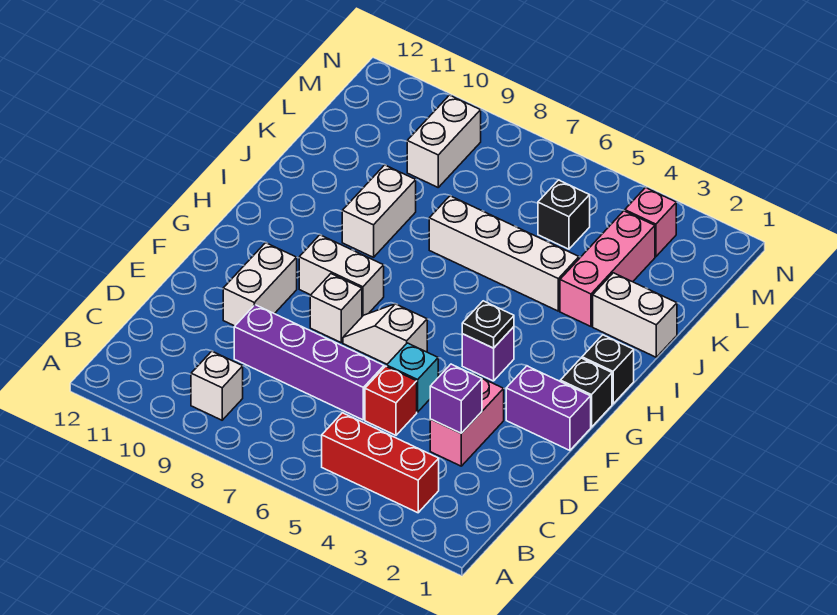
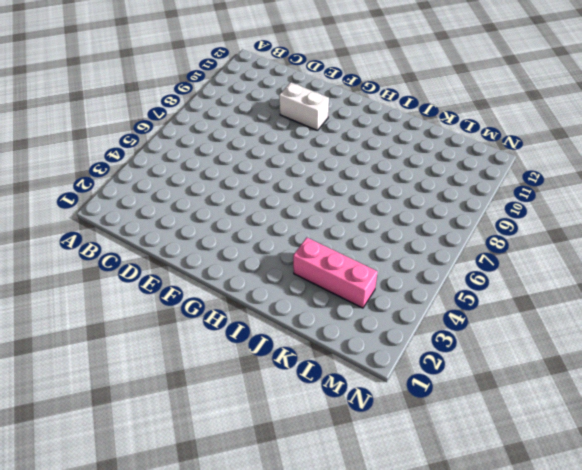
none -> red 1x3 brick [322,413,439,513]
none -> white 1x1 brick [191,351,243,420]
none -> pink 1x2 brick [430,374,504,466]

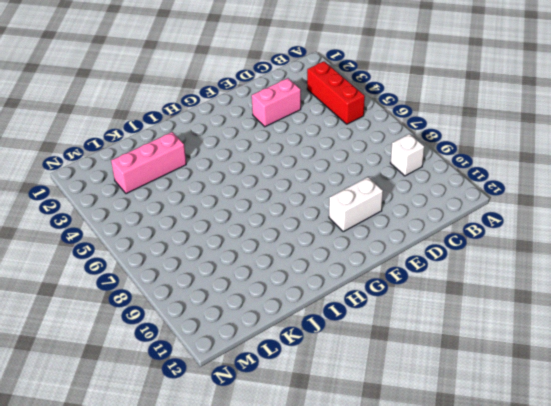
none -> red 1x1 brick [365,366,417,435]
none -> purple 1x4 brick [234,305,384,420]
none -> cyan 1x1 brick [387,343,438,412]

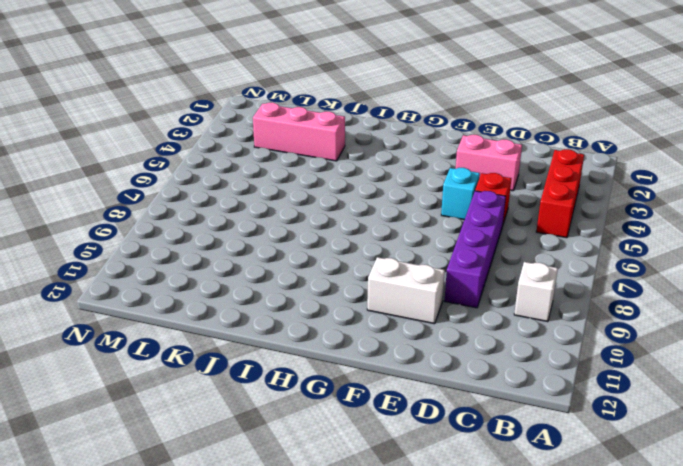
none -> purple 1x2 brick [506,366,591,450]
none -> white 1x2 slope [343,304,427,364]
none -> white 1x1 brick [310,274,362,342]

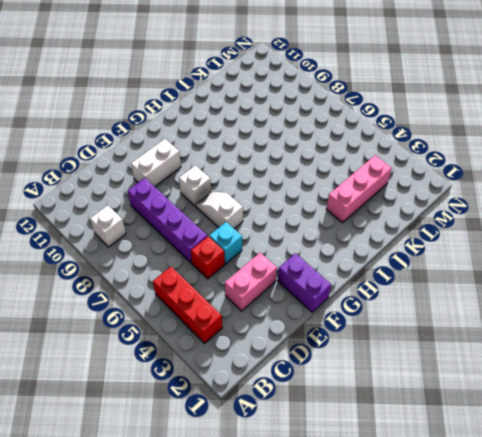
none -> black 1x1 brick [560,358,612,427]
none -> purple 1x1 brick [462,327,514,381]
none -> white 1x2 brick [299,235,384,316]

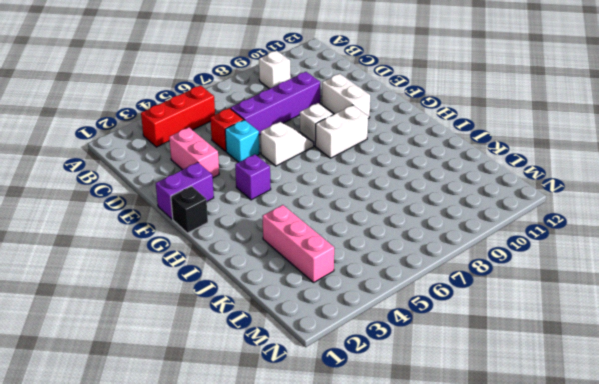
none -> black 1x1 brick [582,335,634,404]
none -> white 1x2 brick [342,165,416,257]
none -> white 1x2 brick [593,273,677,357]

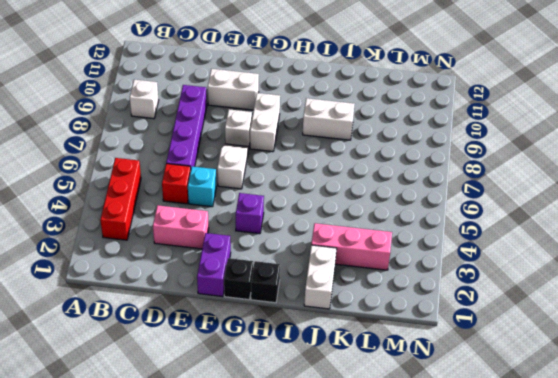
none -> white 1x4 brick [429,196,579,311]
none -> black 1x1 brick [538,180,590,249]
none -> white 1x2 brick [407,95,481,187]

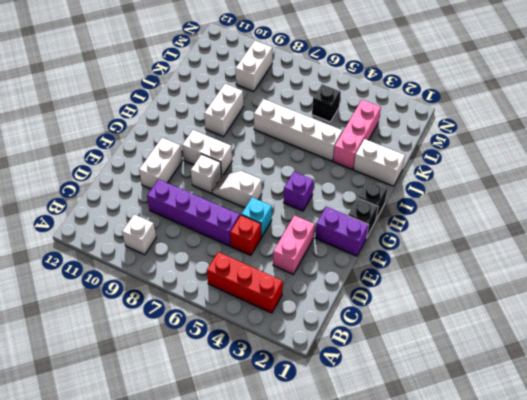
none -> pink 1x1 brick [625,188,676,257]
none -> purple 1x1 brick [430,364,482,433]
none -> black 1x1 plate [462,301,514,348]

